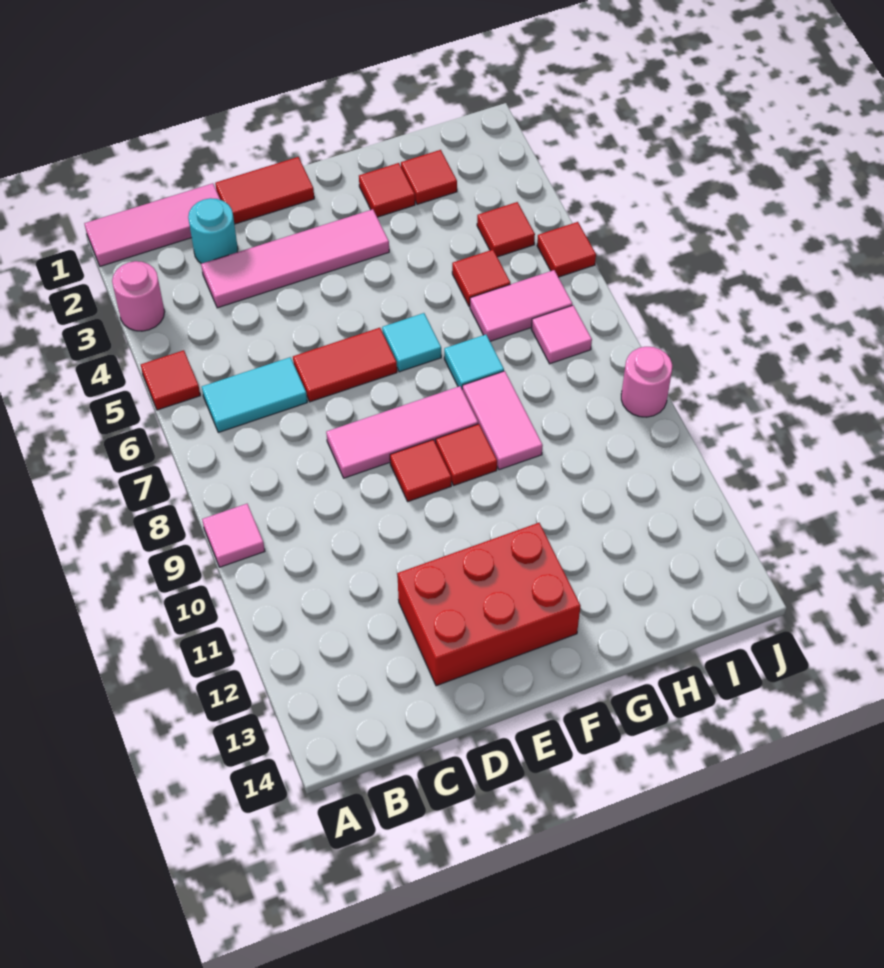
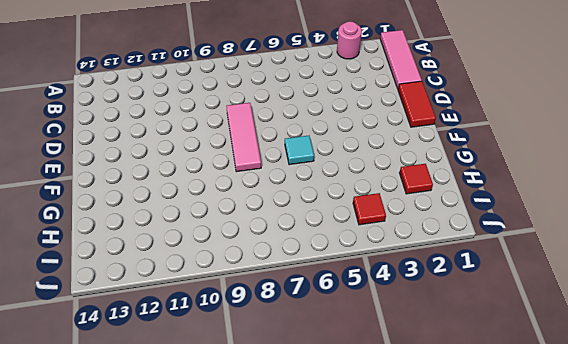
none -> red 1x1 tile [141,350,200,410]
none -> pink 1x1 tile [202,504,265,567]
none -> cyan 1x2 tile [202,357,307,432]

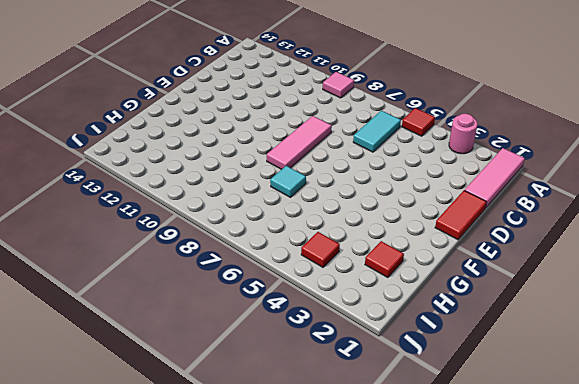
none -> cyan 1x1 round brick [188,198,238,264]
none -> pink 1x4 tile [201,209,389,308]
none -> red 1x2 tile [293,328,397,402]

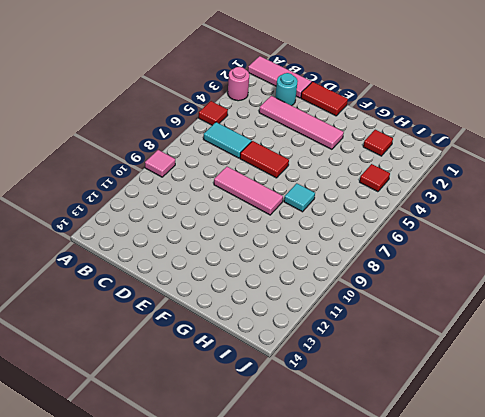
none -> red 2x3 brick [397,523,581,686]
none -> red 1x1 tile [390,440,451,501]
none -> cyan 1x1 tile [382,313,441,372]

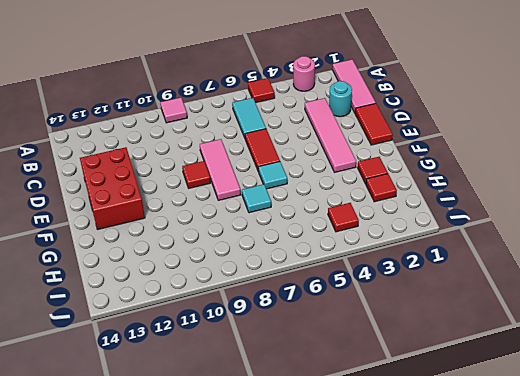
none -> red 1x1 tile [436,424,497,485]
none -> pink 1x2 tile [462,371,543,470]
none -> red 1x1 tile [452,250,510,307]

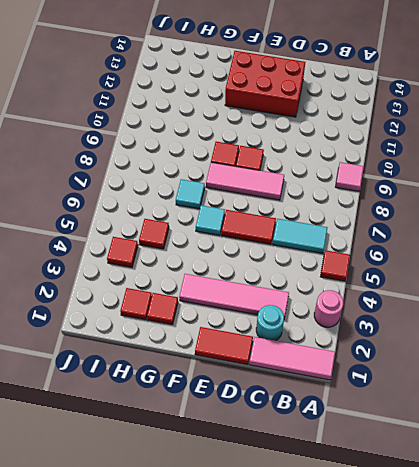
none -> pink 1x2 tile [462,371,543,470]
none -> pink 1x2 tile [470,270,572,341]
none -> pink 1x1 tile [531,305,592,364]

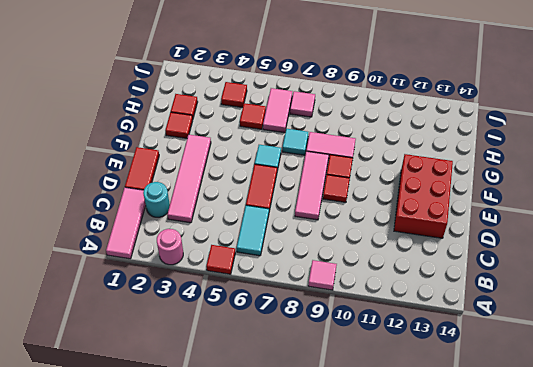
none -> red 1x1 tile [537,222,596,277]
none -> pink 1x1 round brick [621,347,672,417]

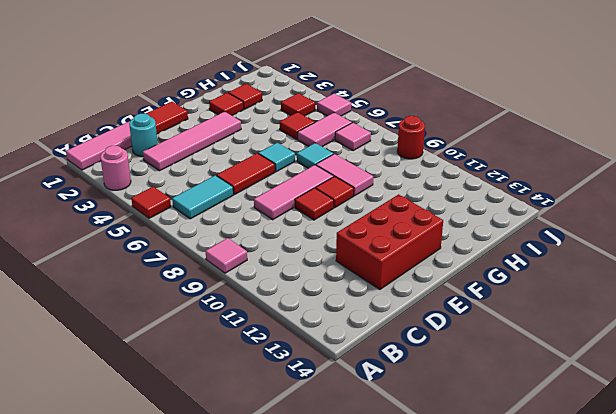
pink 1x1 tile [317,94,351,116] -> red 1x1 tile [537,222,596,277]
red 1x1 round brick [397,116,425,159] -> pink 1x1 round brick [621,347,672,417]

